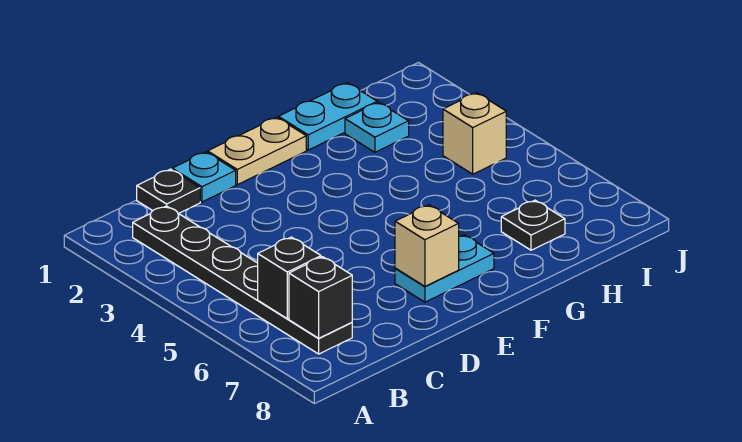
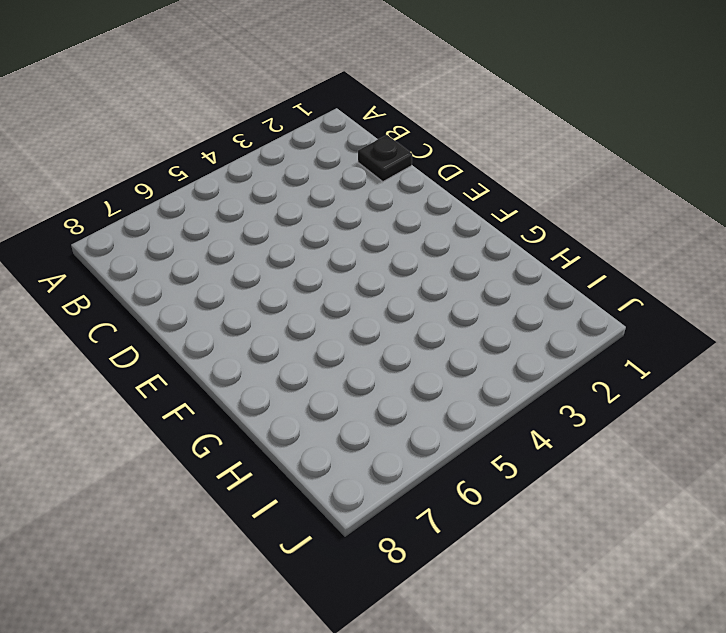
none -> black 1x6 plate [133,206,352,354]
none -> cyan 1x1 plate [172,152,236,202]
none -> tan 1x2 plate [208,117,306,185]

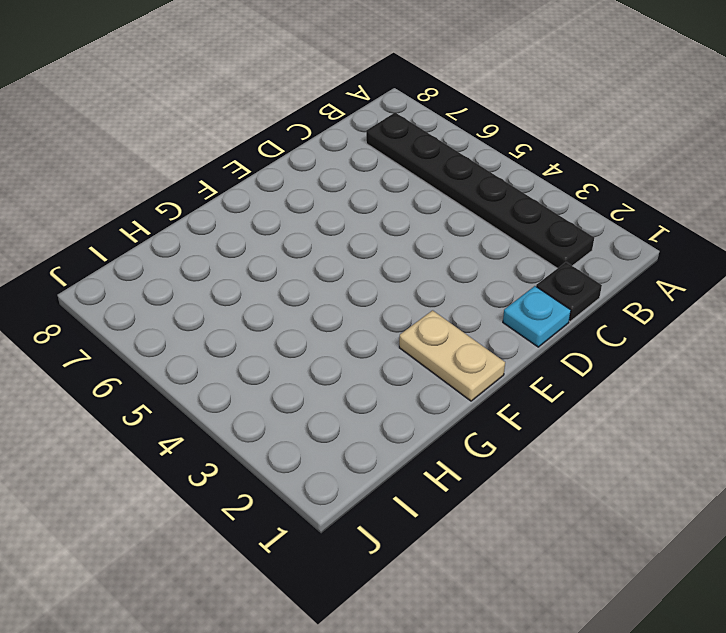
tan 1x2 plate [399,310,505,401] -> tan 1x2 plate turned to [208,117,306,185]
none -> cyan 1x2 plate [395,235,494,302]
none -> cyan 1x2 plate [278,83,377,150]
none -> cyan 1x1 plate [345,102,409,152]

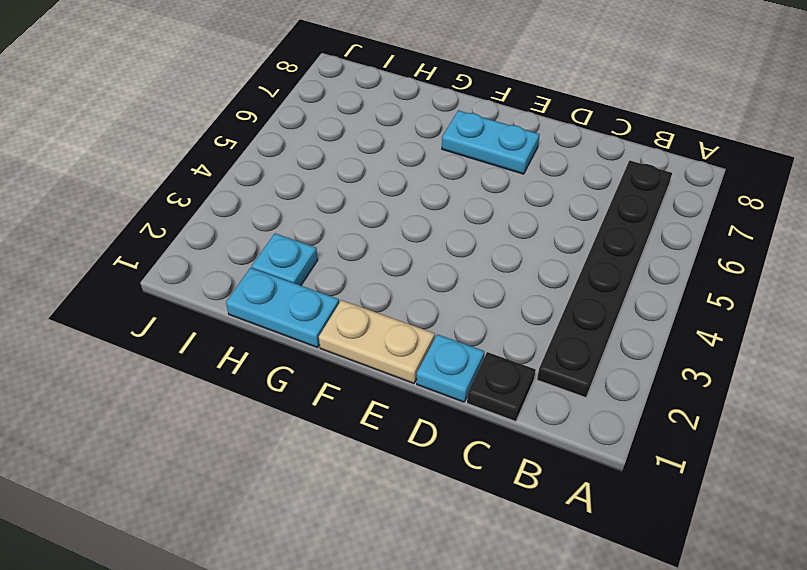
none -> black 1x1 plate [501,200,565,250]
none -> tan 1x1 brick [443,93,506,174]
none -> black 1x1 brick [258,237,321,319]

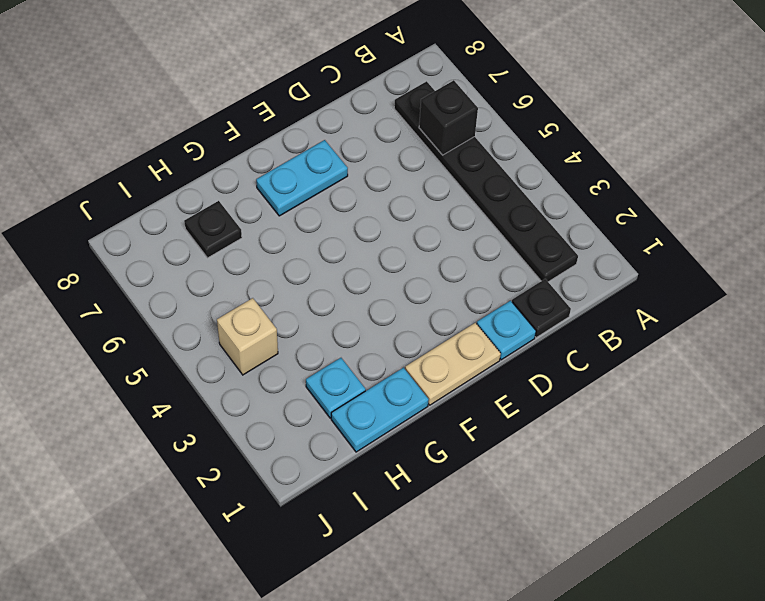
none -> black 1x1 brick [289,257,352,338]
none -> tan 1x1 brick [395,205,459,287]

